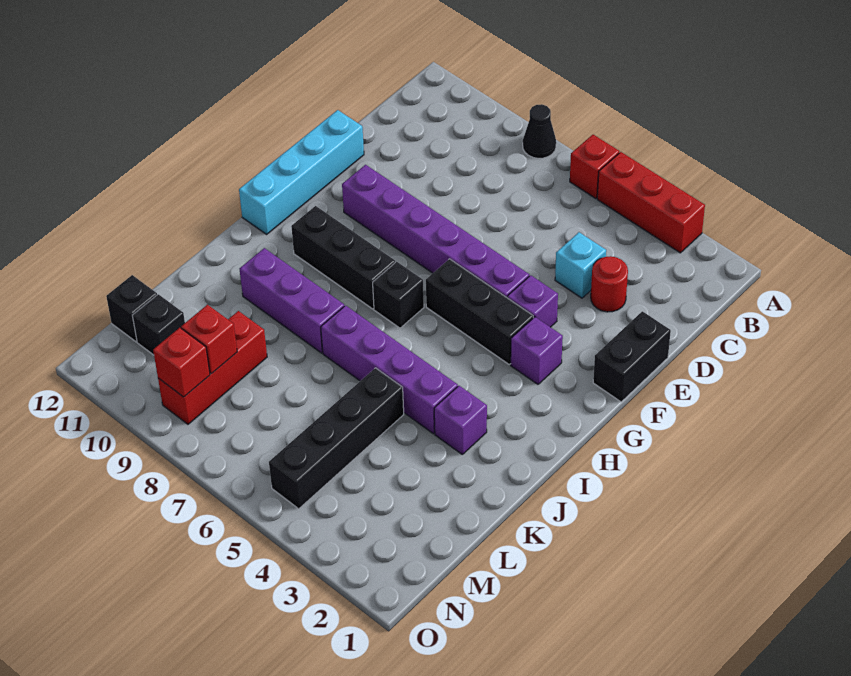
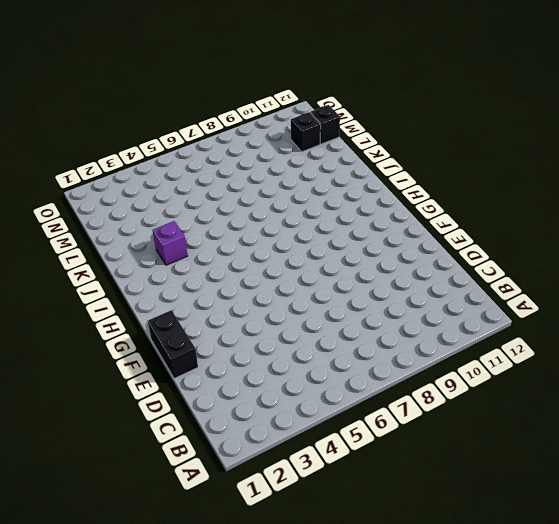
none -> red 1x3 brick [597,152,705,253]
none -> red 1x1 brick [570,135,619,199]
none -> black 1x1 cone [523,104,556,158]

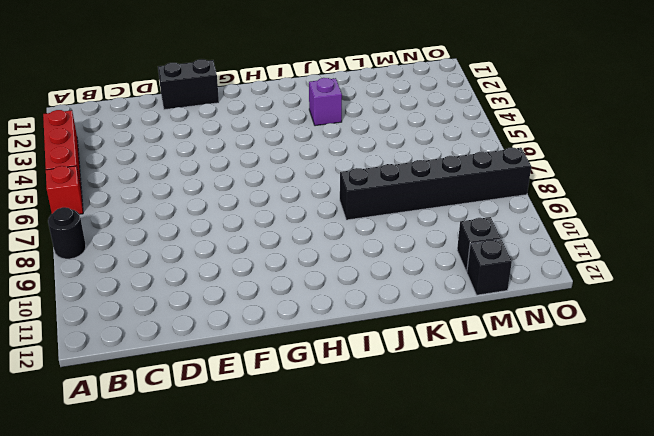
black 1x1 round brick [48,207,86,259] -> black 1x1 cone [523,104,556,158]
black 1x6 brick [340,148,531,220] -> purple 1x3 brick [240,248,344,353]
none -> red 1x1 round brick [591,256,628,312]
none -> cyan 1x1 brick [555,232,606,298]
none -> cyan 1x4 brick [239,110,364,234]

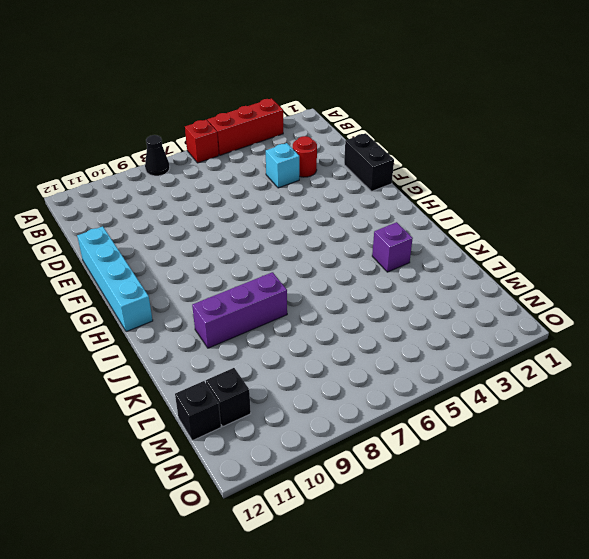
none -> purple 1x1 brick [507,275,558,327]
none -> purple 1x6 brick [342,165,529,297]
none -> purple 1x1 brick [511,317,563,384]

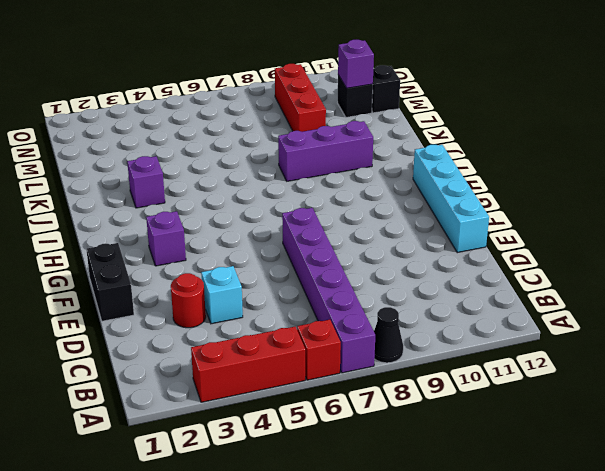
purple 1x6 brick [282,208,375,373] -> purple 1x6 brick turned to [342,165,529,297]
purple 1x1 brick [338,40,374,88] -> purple 1x1 brick moved to [507,275,558,327]
none -> black 1x3 brick [426,259,533,364]
none -> black 1x1 brick [373,262,424,328]
none -> black 1x3 brick [291,206,395,309]

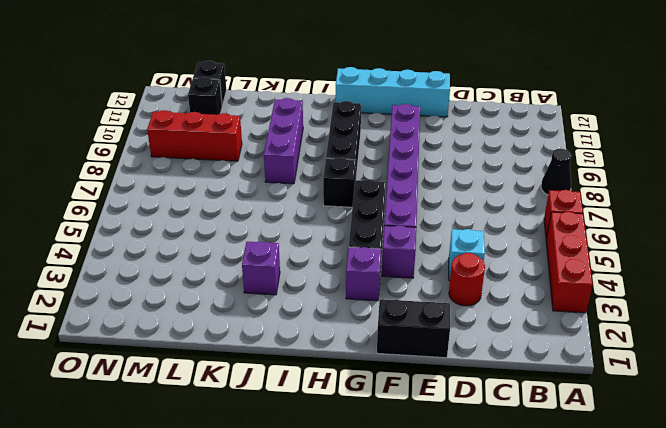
none -> purple 1x4 brick [321,306,458,434]
none -> black 1x4 brick [269,368,404,509]
none -> red 1x1 brick [181,305,237,374]

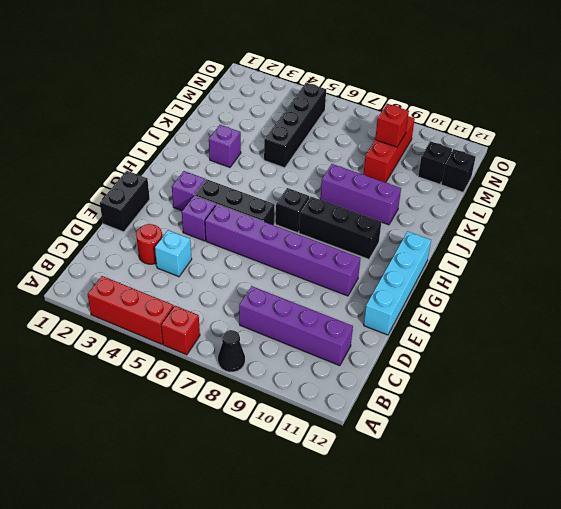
purple 1x4 brick [239,286,353,366] -> purple 1x4 brick moved to [321,306,458,434]
none -> red 1x1 brick [153,328,210,397]

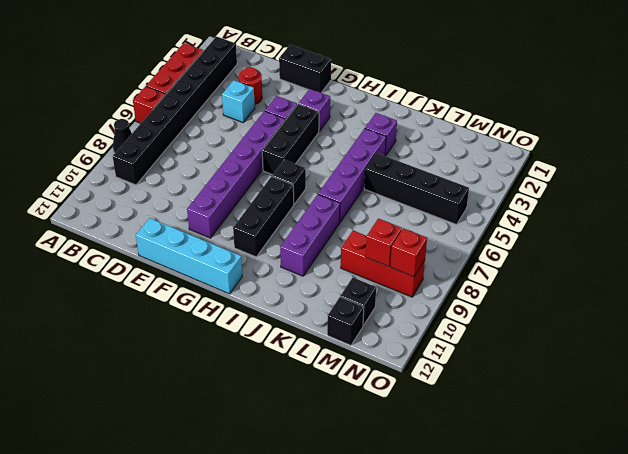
black 1x8 brick [113,37,237,185] -> none

